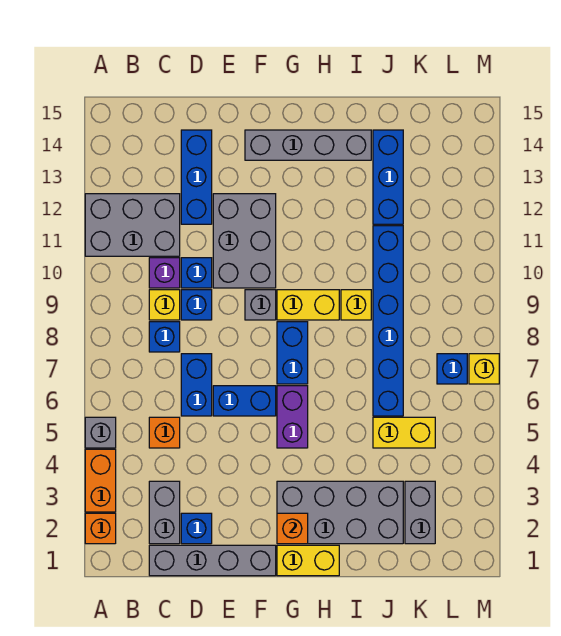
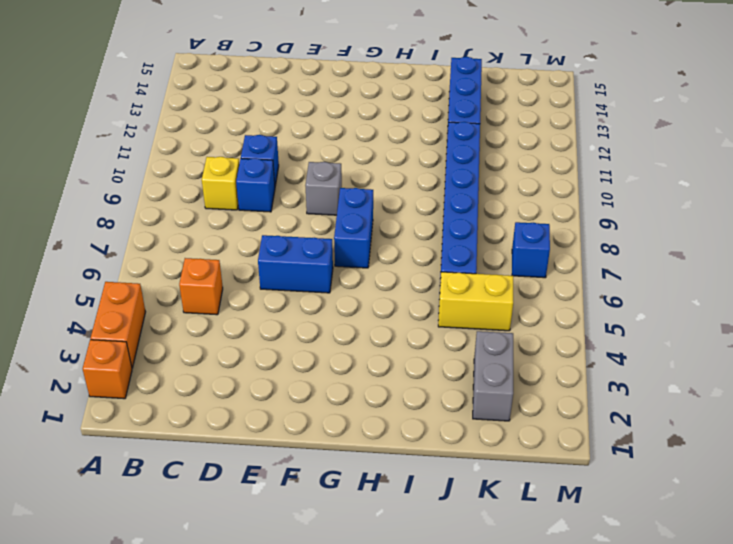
none -> grey 1x1 brick [85,417,116,448]
none -> grey 2x3 brick [85,194,180,256]
none -> grey 1x4 brick [149,545,276,576]
none -> grey 1x2 brick [149,481,180,544]

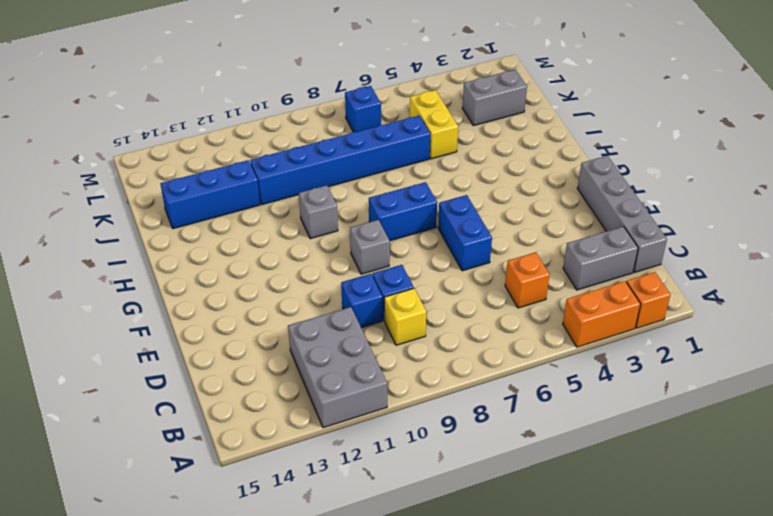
grey 1x1 brick [299,185,338,239] -> grey 1x1 brick moved to [85,417,116,448]
none -> blue 1x1 brick [149,322,180,352]
none -> purple 1x1 brick [149,258,180,288]
none -> blue 1x1 brick [181,513,212,544]
none -> blue 1x2 brick [181,354,212,416]

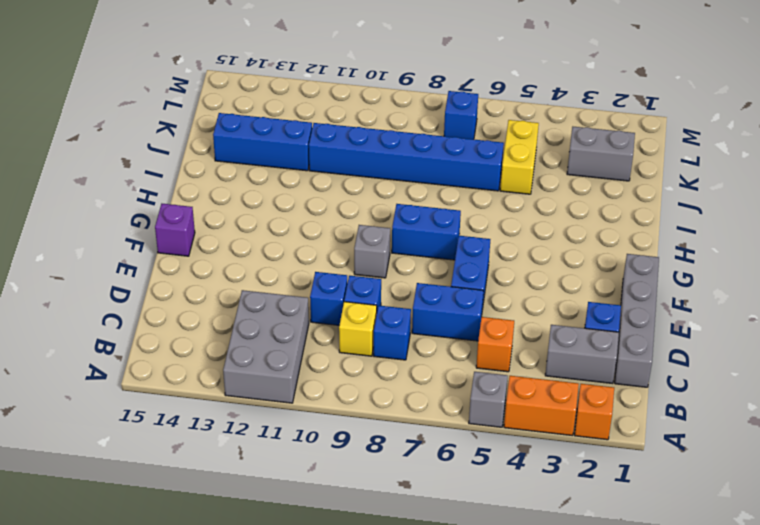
purple 1x1 brick [155,204,195,256] -> purple 1x1 brick moved to [149,258,180,288]
none -> blue 1x3 brick [181,130,212,224]
none -> grey 2x3 brick [213,194,276,288]
none -> grey 1x4 brick [245,130,371,160]
none -> yellow 1x2 brick [277,545,339,576]

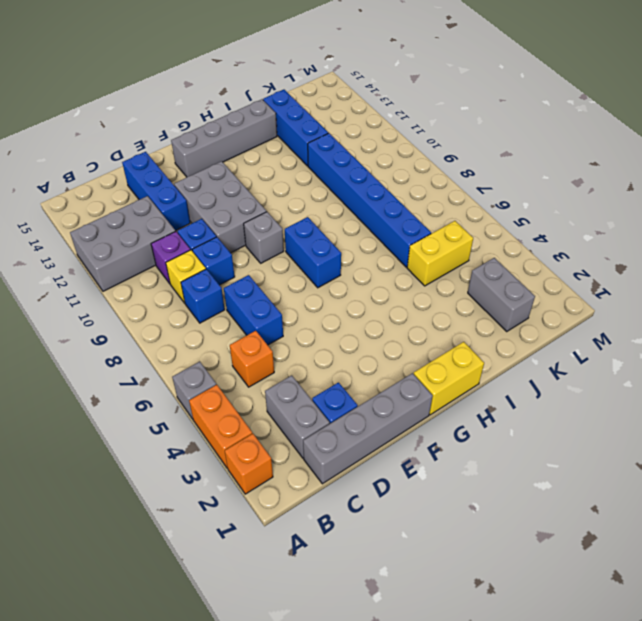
none -> blue 1x2 brick [213,386,276,416]
none -> grey 2x4 brick [277,481,403,544]
none -> purple 1x2 brick [277,386,308,448]
none -> yellow 1x2 brick [277,290,339,320]

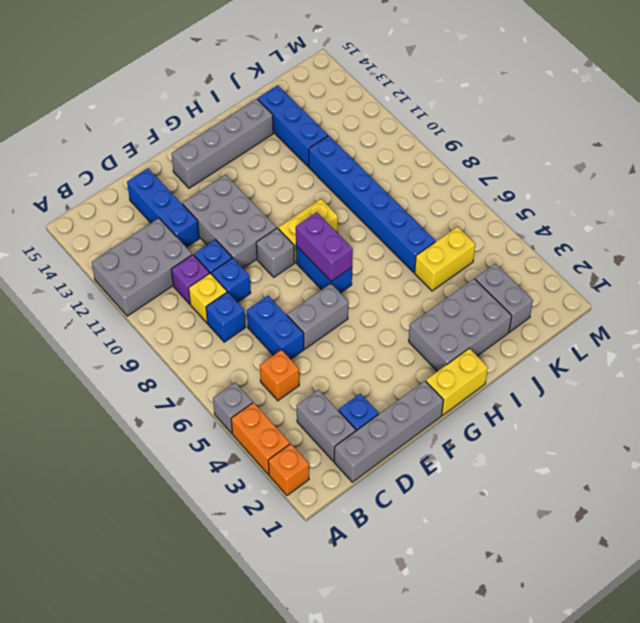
grey 1x2 brick [287,284,348,349] -> blue 1x2 brick [213,386,276,416]
purple 1x2 brick [296,212,353,281] -> purple 1x2 brick moved to [277,386,308,448]
grey 2x3 brick [409,279,512,371] -> grey 2x4 brick [277,481,403,544]
none -> yellow 1x1 brick [341,290,371,320]
none -> blue 1x1 brick [437,354,467,384]
none -> yellow 1x1 brick [469,354,499,384]
none -> orange 1x1 brick [277,513,308,544]

